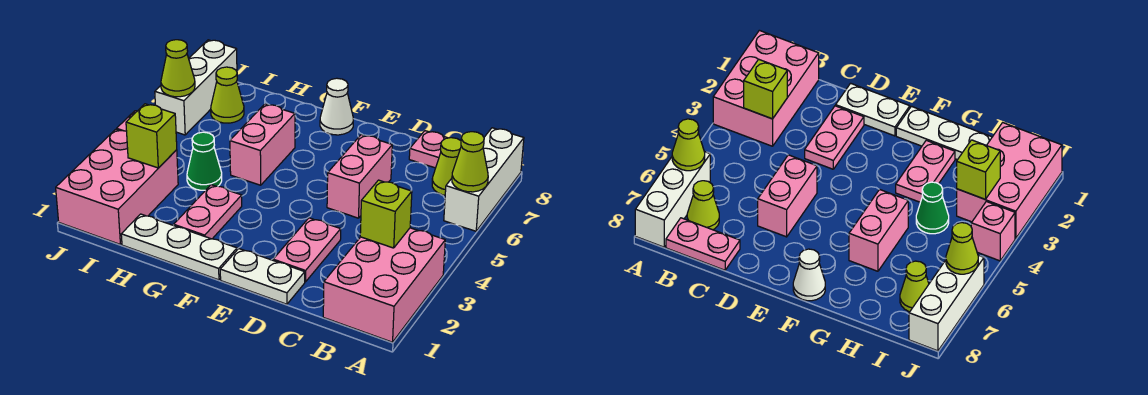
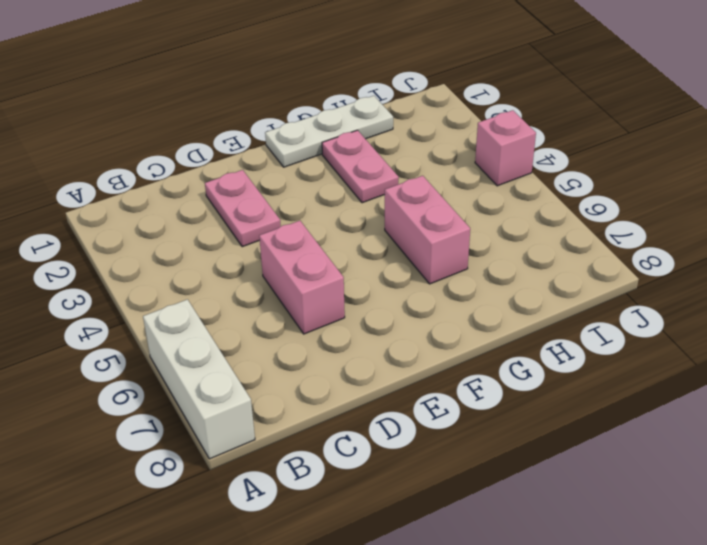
none -> pink 2x3 brick [323,228,445,342]
none -> lime 1x1 cone [432,138,461,195]
none -> pink 1x2 plate [409,131,447,168]

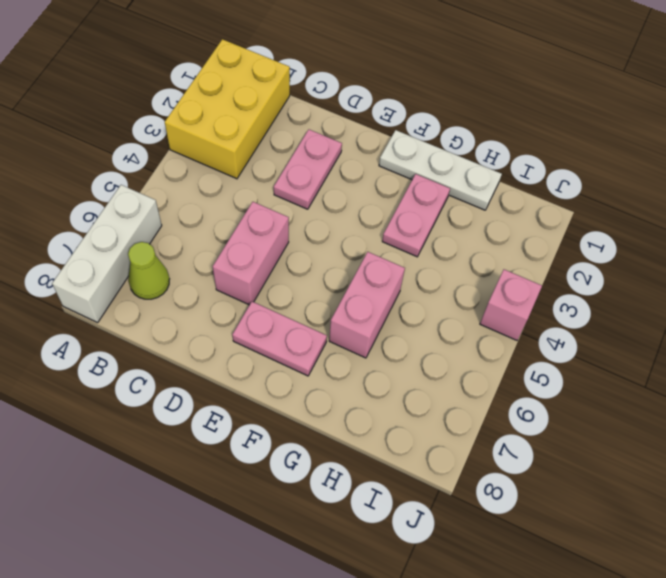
yellow 2x3 brick [165,39,290,179] -> pink 2x3 brick [323,228,445,342]
pink 1x2 plate [232,302,327,376] -> pink 1x2 plate moved to [409,131,447,168]
none -> white 1x2 plate [220,249,305,304]
none -> white 1x1 cone [320,78,353,135]
none -> green 1x1 cone [187,132,222,190]

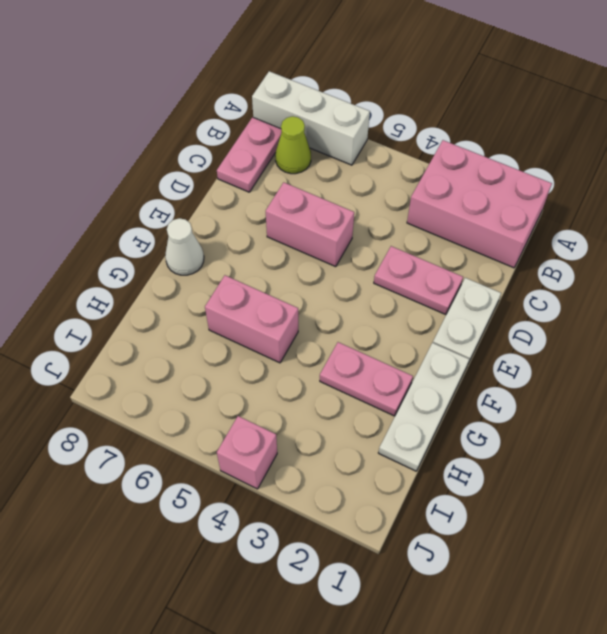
none -> green 1x1 cone [187,132,222,190]
none -> pink 2x3 brick [56,129,178,244]
none -> lime 1x1 cone [211,67,244,123]

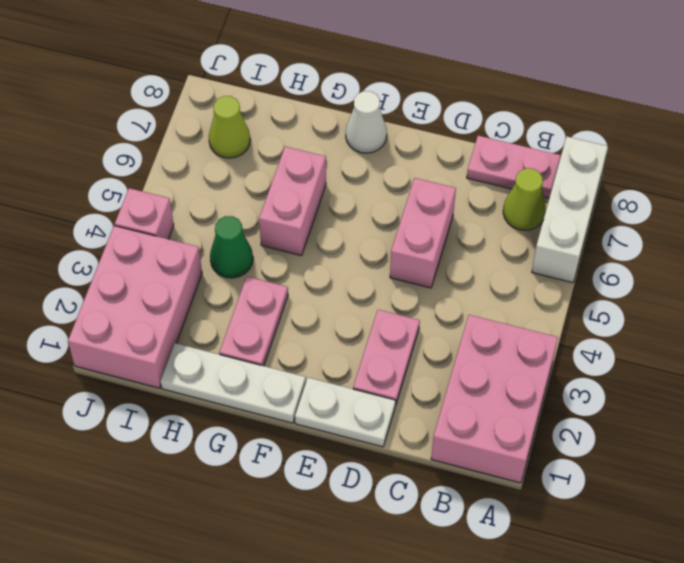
none -> white 1x3 brick [155,40,237,135]
none -> lime 1x1 cone [452,132,488,192]
none -> lime 1x1 brick [360,180,412,248]

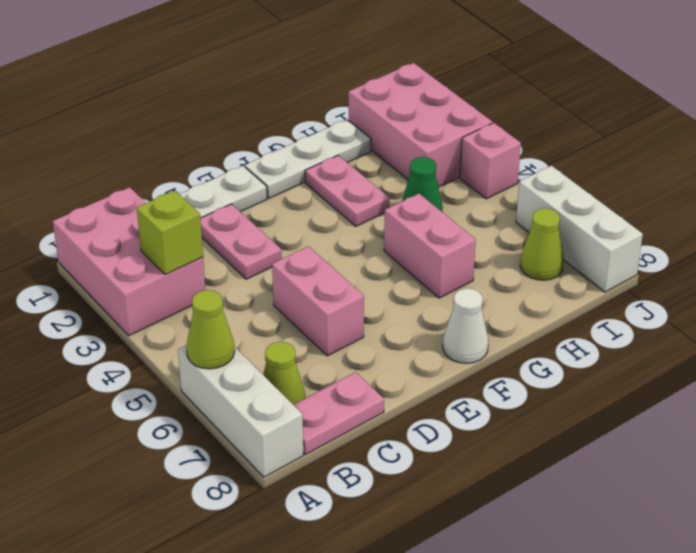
none -> lime 1x1 brick [126,104,177,168]
none -> lime 1x1 cone [161,40,195,97]

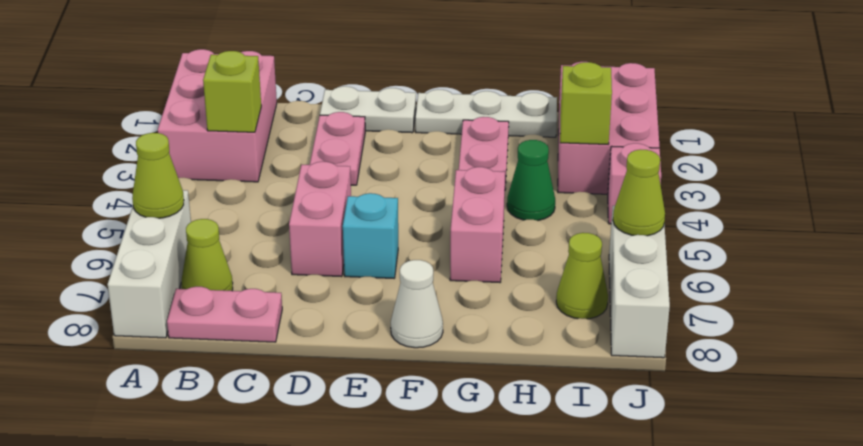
cyan 1x1 brick [343,193,398,278] -> none

